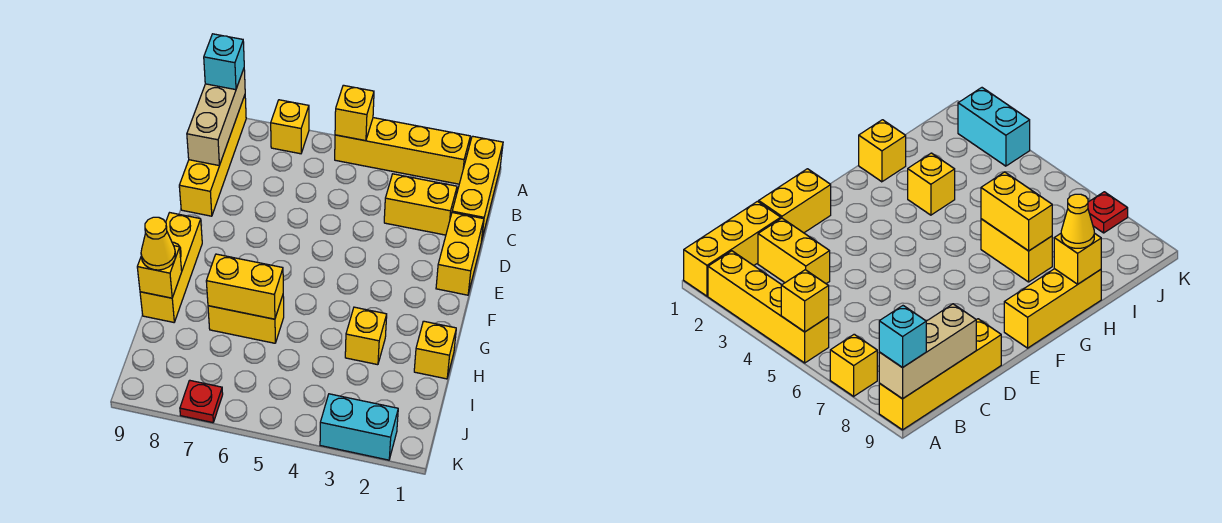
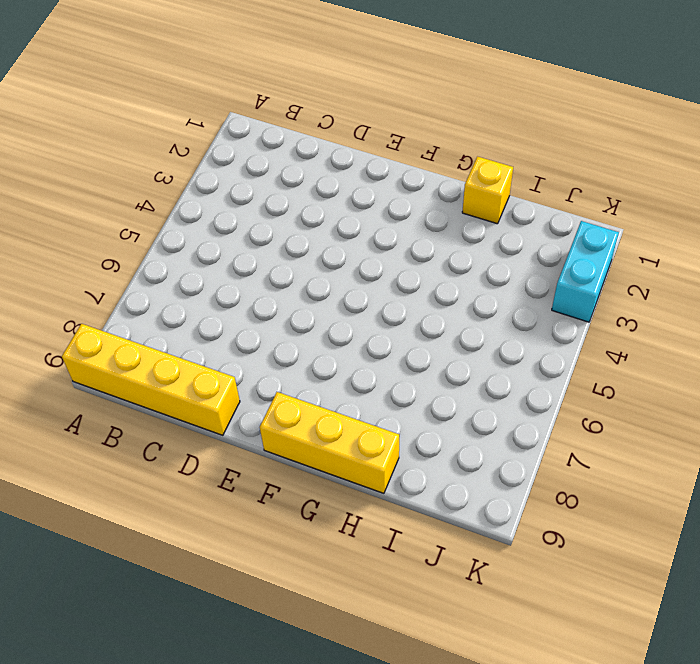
none -> yellow 1x3 brick [452,136,503,242]
none -> yellow 1x4 brick [335,118,470,184]
none -> yellow 1x1 brick [271,100,309,154]

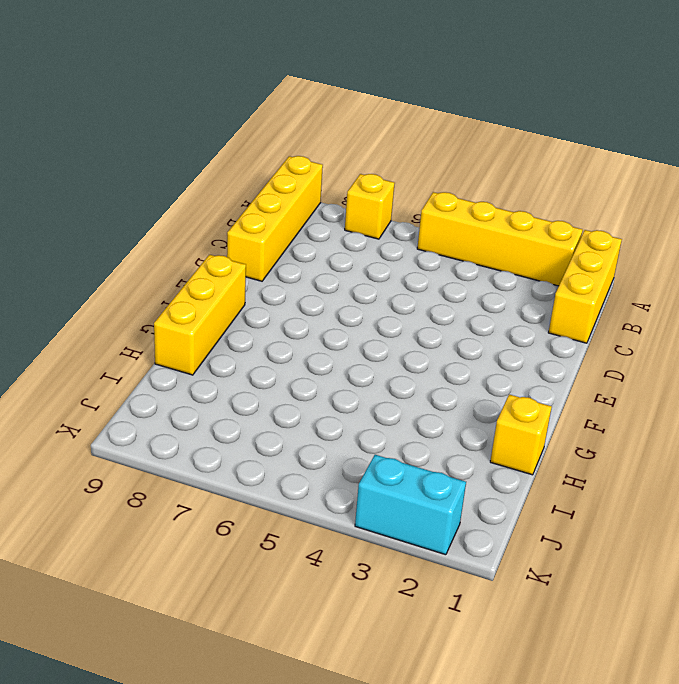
none -> yellow 1x2 brick [384,174,457,235]
none -> yellow 1x2 brick [436,213,484,295]
none -> yellow 1x1 brick [345,307,387,365]

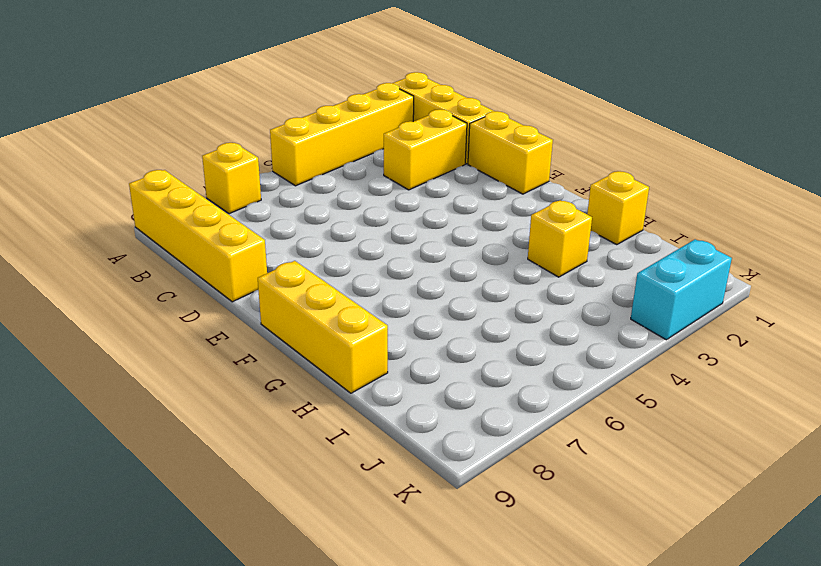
none -> yellow 1x2 brick [208,296,284,343]
none -> red 1x1 plate [180,380,223,423]
none -> yellow 1x1 brick [335,85,374,141]

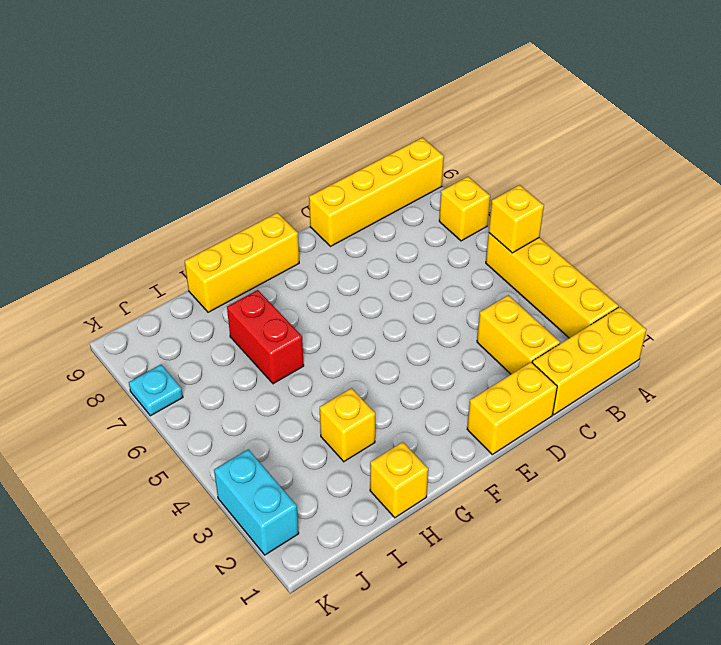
red 1x2 brick [227,290,304,384] -> yellow 1x2 brick [208,296,284,343]
cyan 1x1 plate [129,365,183,416] -> red 1x1 plate [180,380,223,423]
none -> tan 1x3 brick [187,69,245,165]
none -> yellow 1x2 brick [206,254,283,319]
none -> yellow 1x1 brick [137,246,182,298]

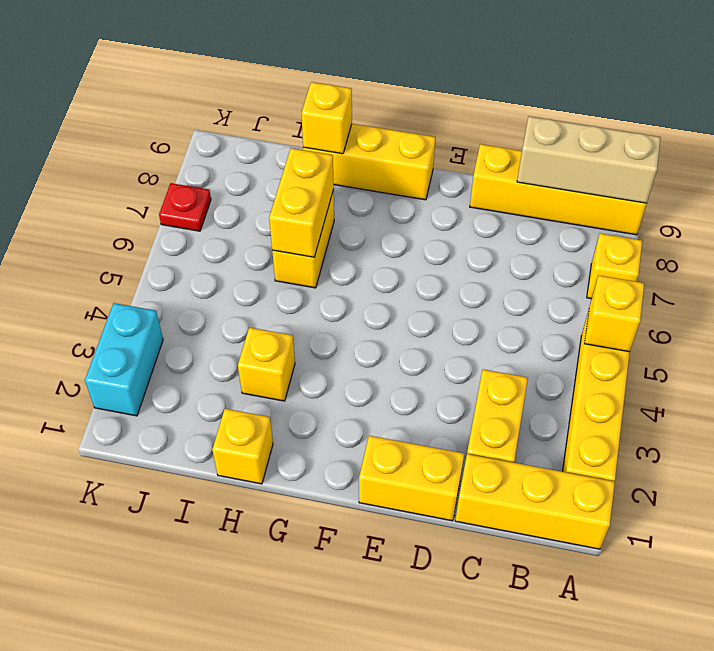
none -> cyan 1x1 brick [204,34,244,90]
none -> yellow 1x1 cone [141,217,175,270]

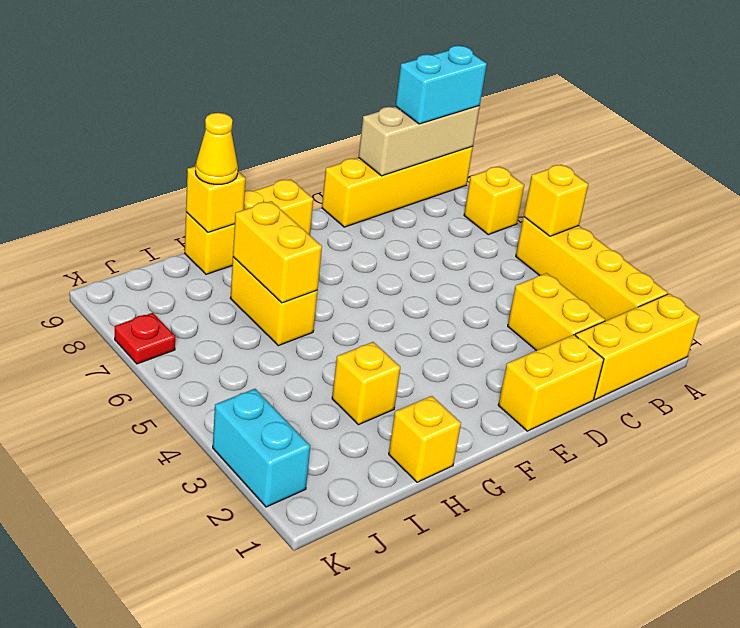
cyan 1x2 brick [396,46,487,124] -> cyan 1x1 brick [204,34,244,90]

